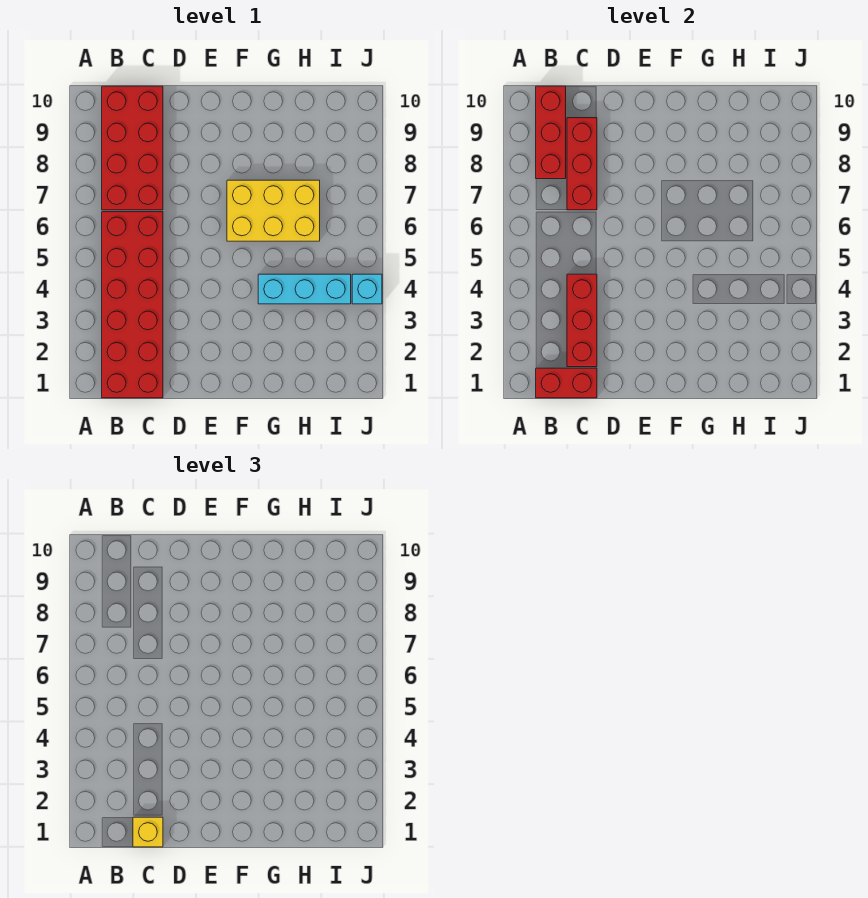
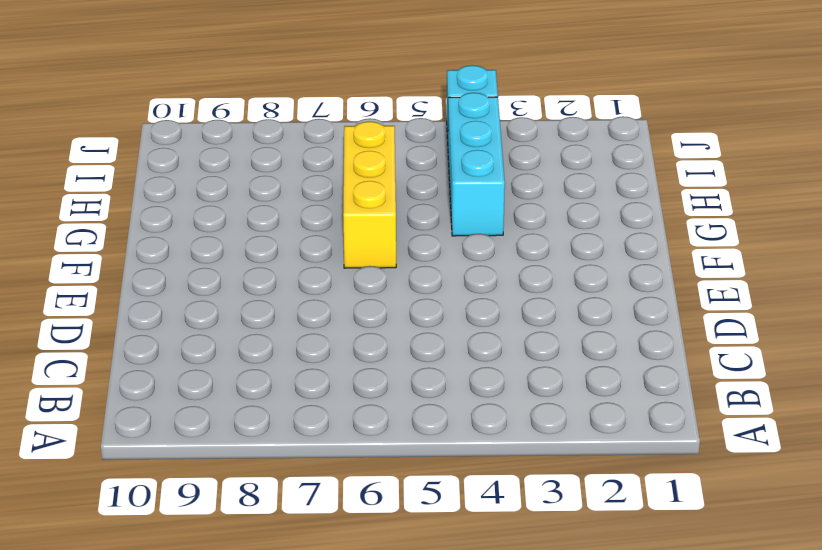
yellow 1x3 brick [343,121,396,268] -> yellow 2x3 brick [227,180,320,241]
none -> red 2x6 brick [102,212,163,398]
none -> red 2x4 brick [102,86,163,210]

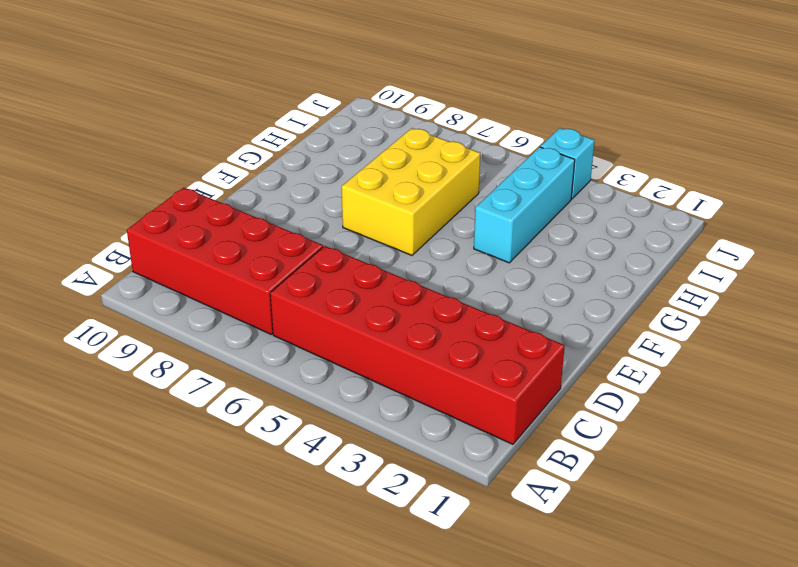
none -> red 1x2 brick [536,368,597,398]
none -> red 1x3 brick [536,86,566,179]

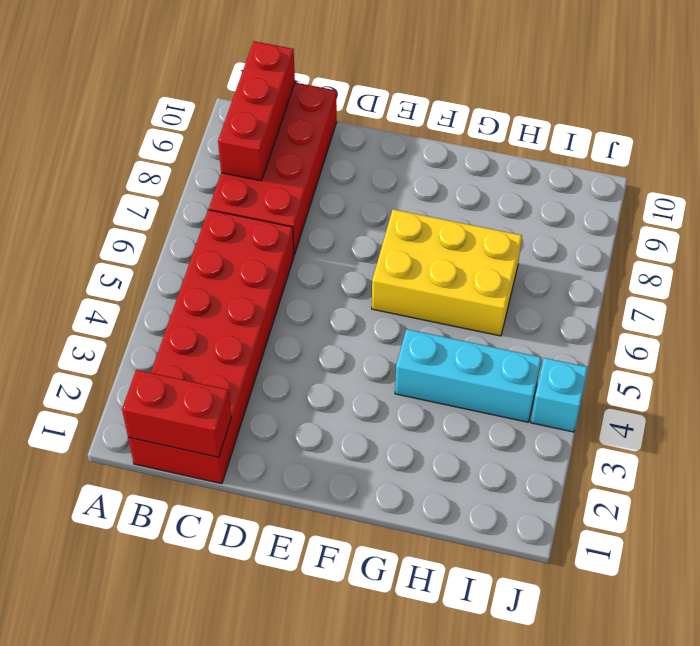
none -> red 1x3 brick [567,274,597,367]
none -> red 1x3 brick [567,118,597,210]

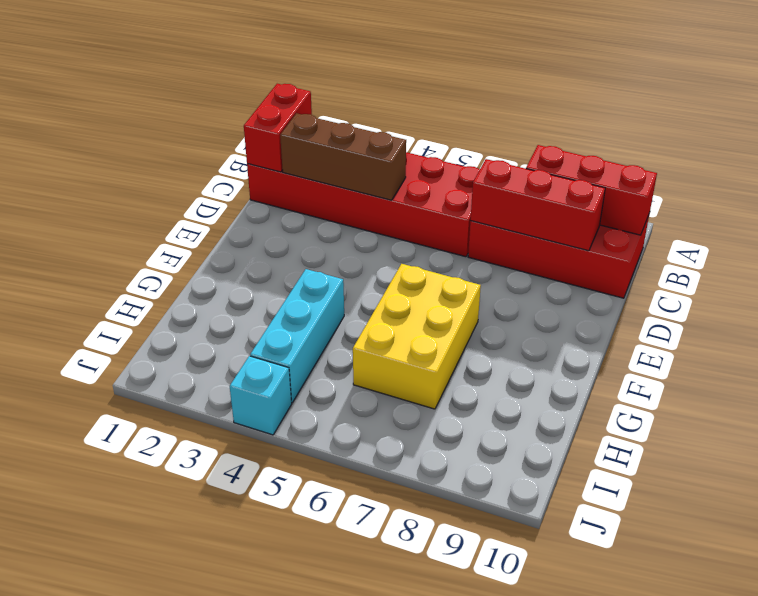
brown 1x3 brick [280,113,406,200] -> red 1x3 brick [567,274,597,367]
none -> yellow 1x1 brick [133,817,163,847]

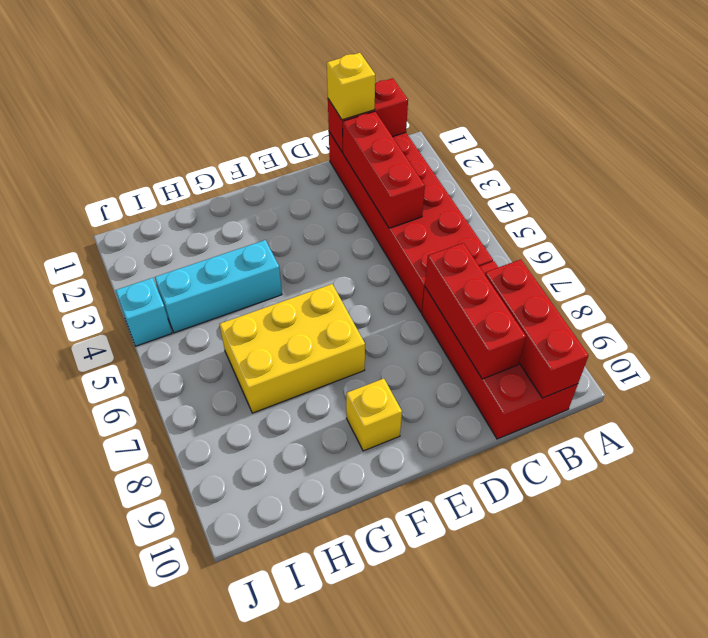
yellow 1x1 brick [346,379,402,451] -> none

